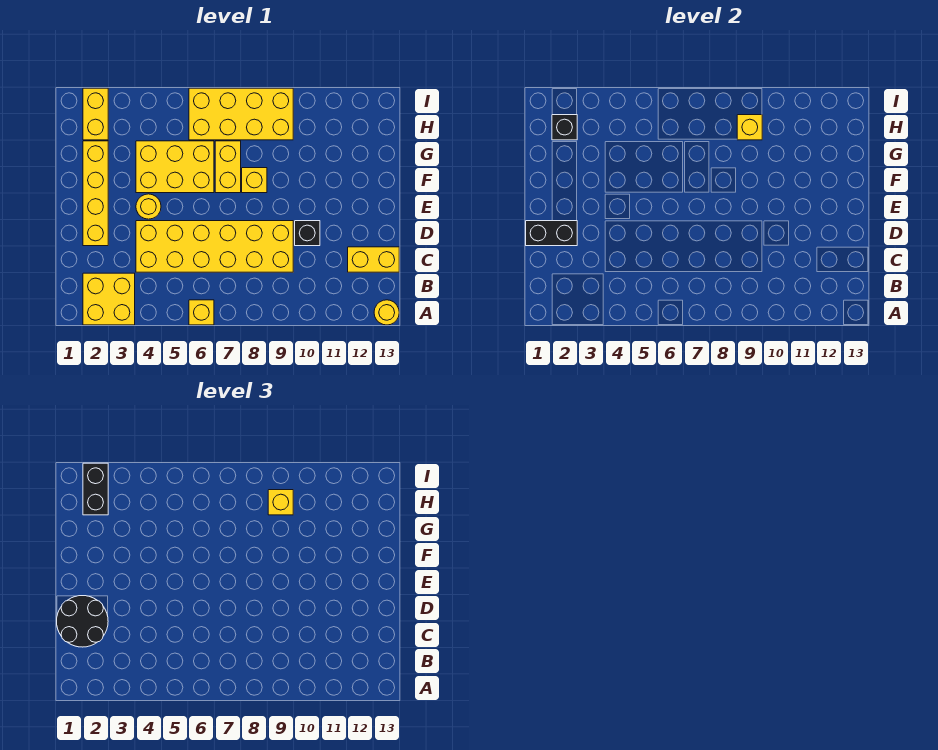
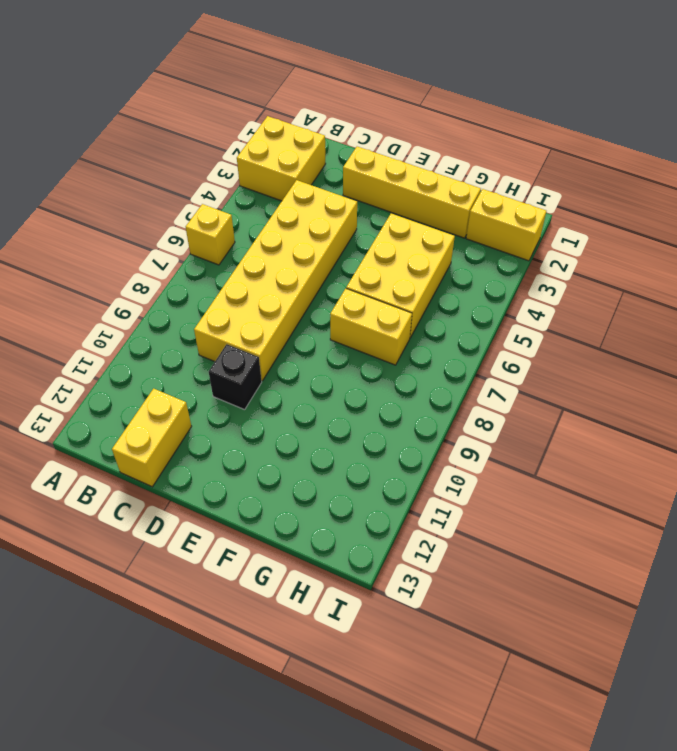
none -> yellow 1x1 round brick [374,300,399,325]
none -> yellow 1x1 round brick [136,194,161,219]
none -> yellow 1x1 brick [242,168,267,193]

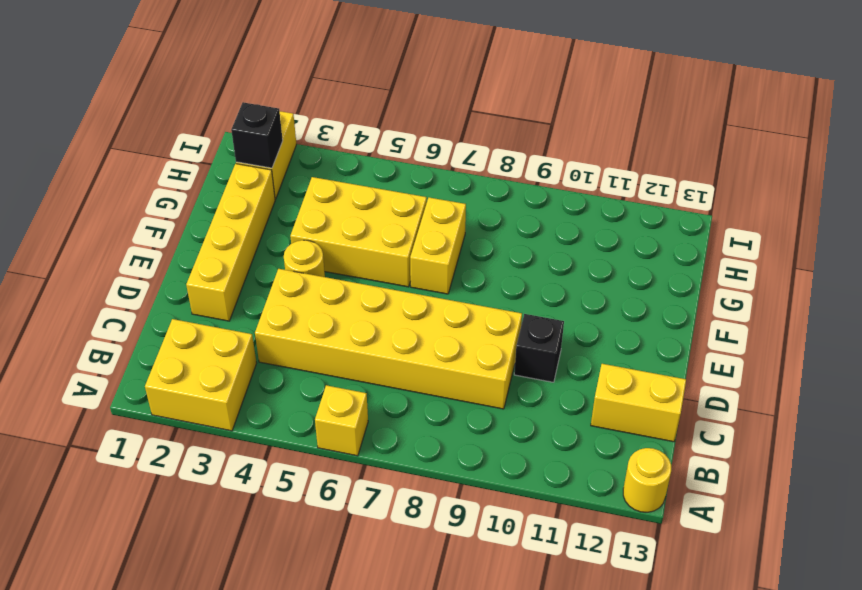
none -> yellow 1x1 brick [242,168,267,193]
none -> yellow 2x4 brick [189,88,293,140]
none -> black 1x2 brick [526,221,577,246]

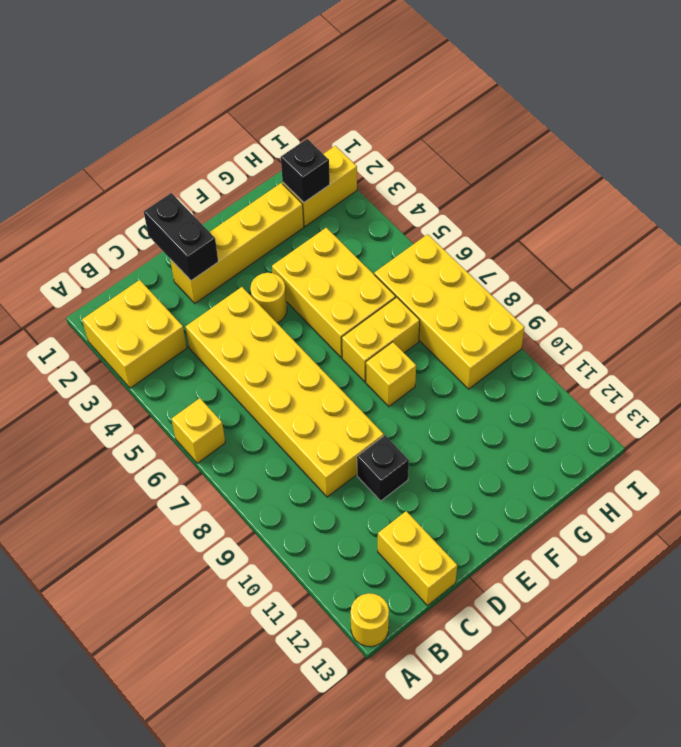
none -> yellow 1x1 brick [737,115,762,140]
none -> black 2x2 round brick [57,596,108,647]
none -> black 1x2 brick [83,463,108,515]

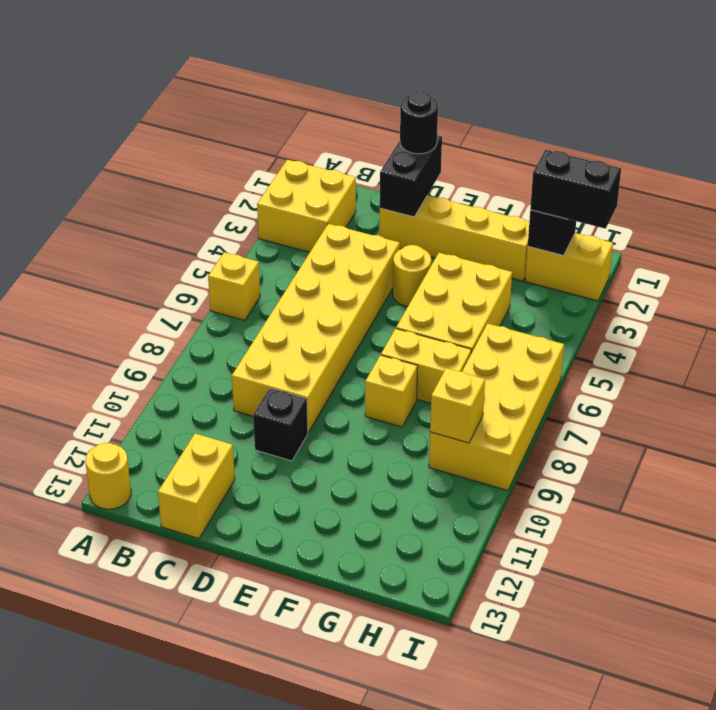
black 1x1 round brick [400,91,438,154] -> black 2x2 round brick [57,596,108,647]
none -> yellow 1x1 brick [268,490,293,515]

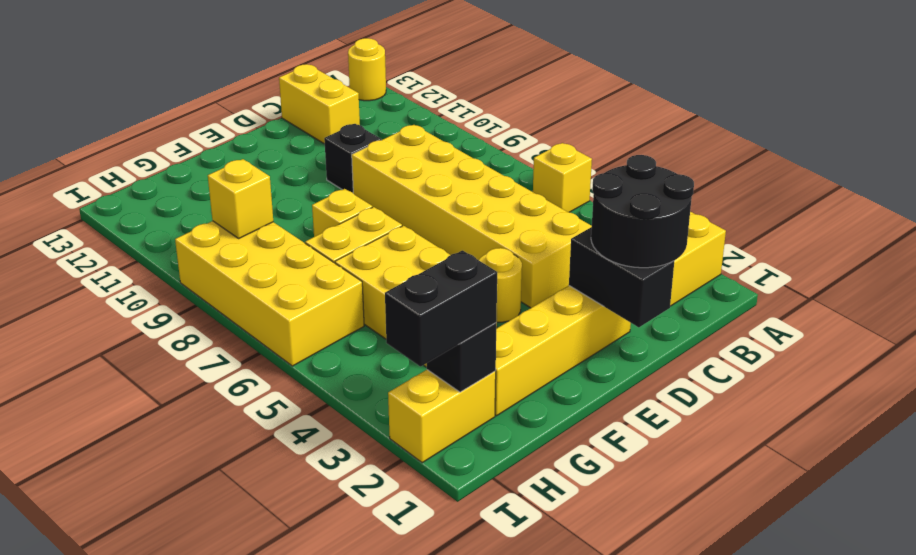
none -> yellow 1x1 brick [268,490,293,515]

